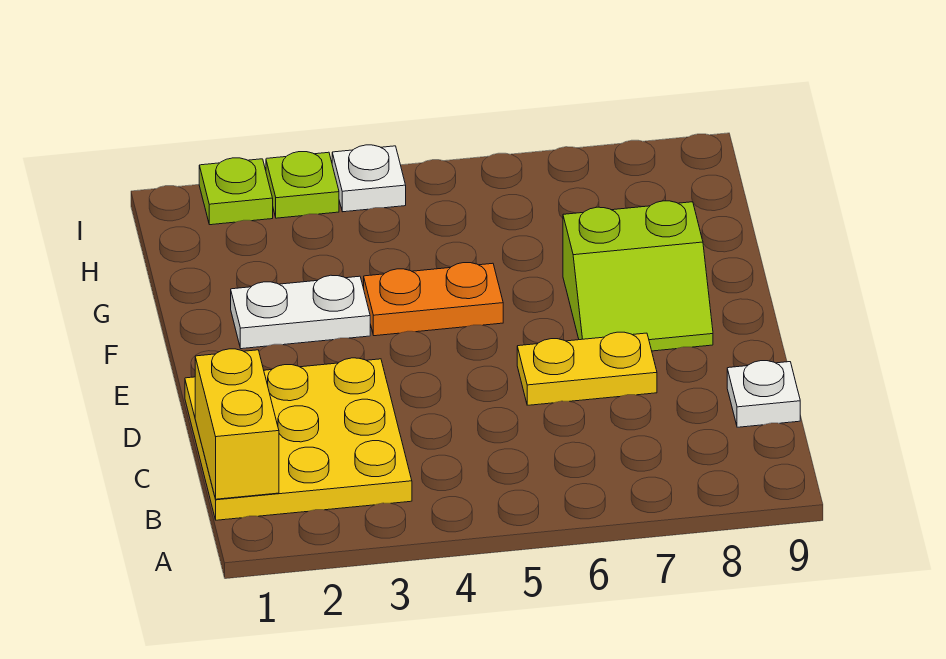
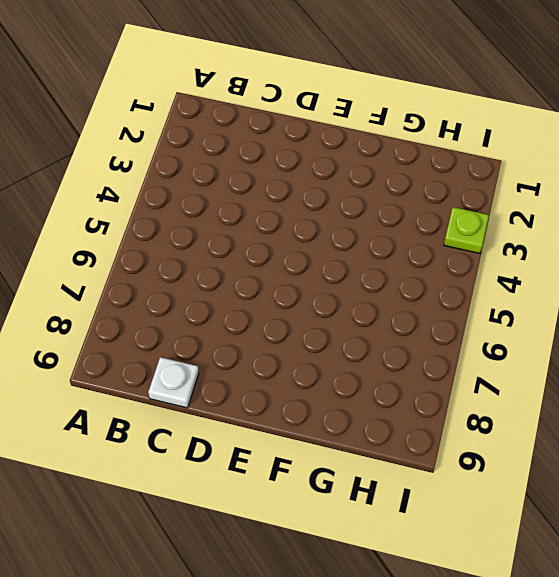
none -> yellow 3x3 plate [185,358,412,520]
none -> yellow 1x2 plate [517,332,657,405]

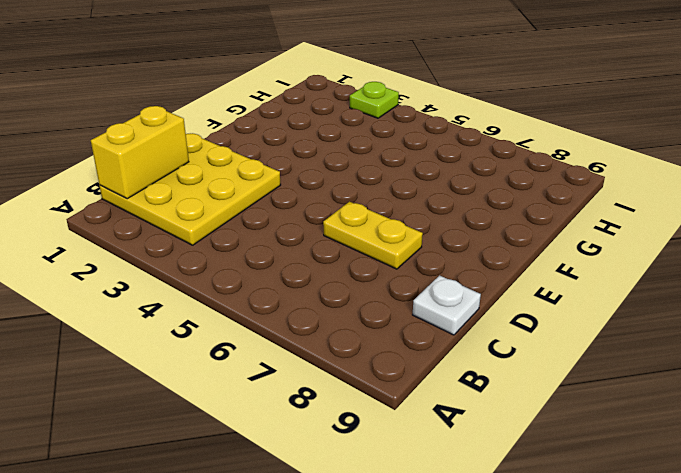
none -> lime 2x2 slope [563,201,713,351]
none -> white 1x2 plate [231,275,370,349]

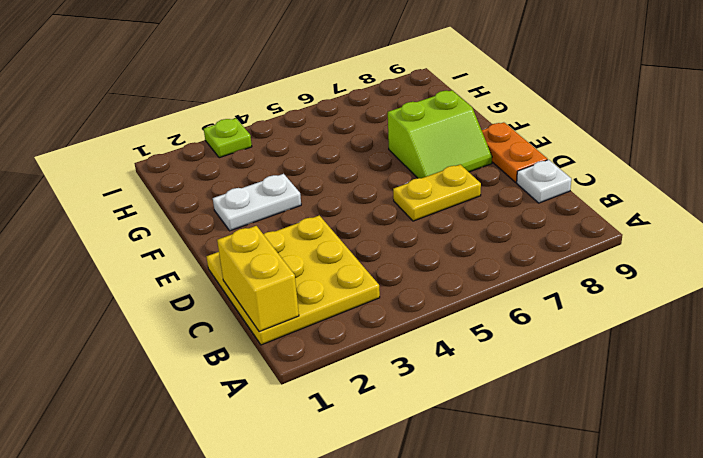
orange 1x2 plate [482,122,547,182] -> orange 1x2 plate turned to [364,263,503,336]
none -> lime 1x1 plate [199,158,273,225]
none -> white 1x1 plate [332,145,406,212]

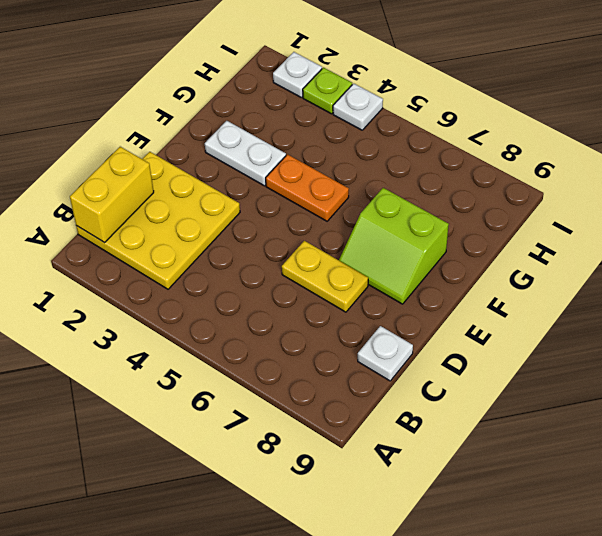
white 1x1 plate [273,52,322,98] -> lime 1x1 plate [199,158,273,225]

